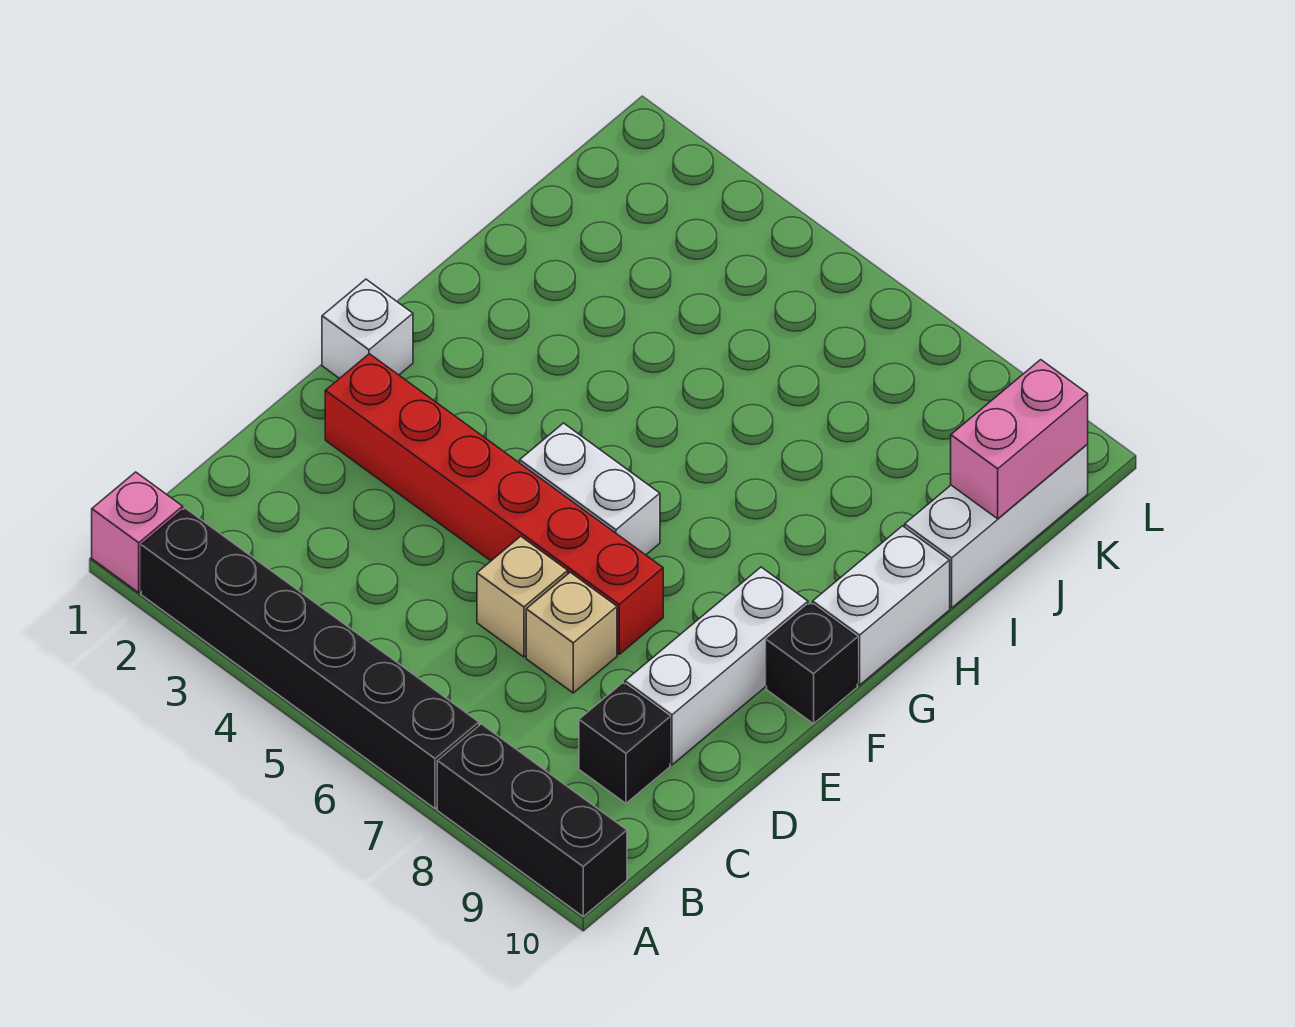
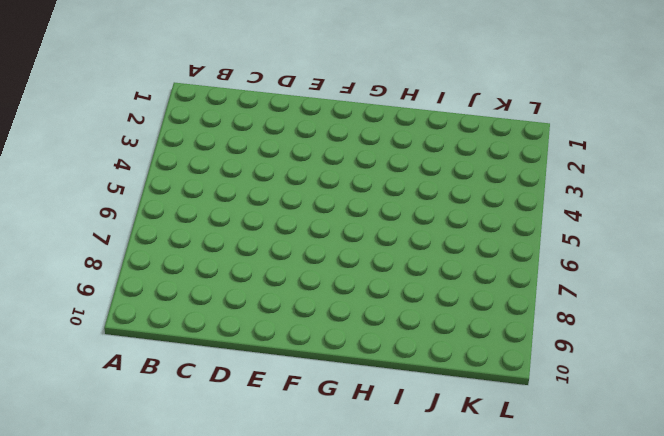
none -> pink 1x1 brick [92,472,183,593]
none -> black 1x6 brick [141,508,479,809]
none -> black 1x3 brick [437,724,627,916]

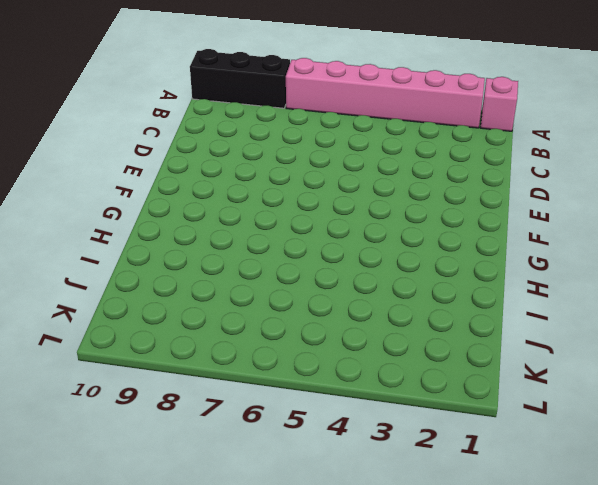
pink 1x6 brick [286,58,485,128] -> black 1x6 brick [141,508,479,809]
none -> black 1x1 brick [579,683,670,803]
none -> tan 1x1 brick [477,536,568,657]
none -> tan 1x1 brick [526,572,617,693]

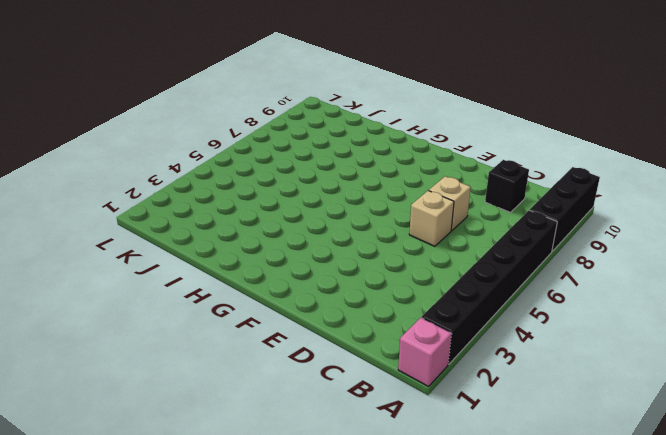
none -> white 1x3 brick [625,567,808,765]
none -> red 1x6 brick [325,354,663,654]
none -> white 1x1 brick [322,279,413,379]

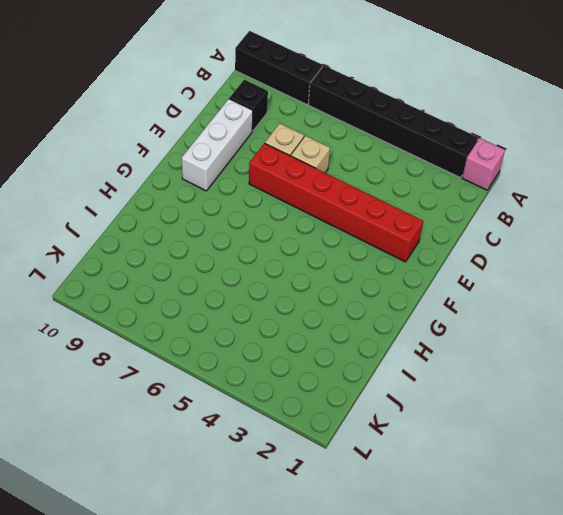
none -> white 1x1 brick [322,279,413,379]
none -> white 1x2 brick [520,423,660,555]
none -> black 1x1 brick [767,603,857,724]

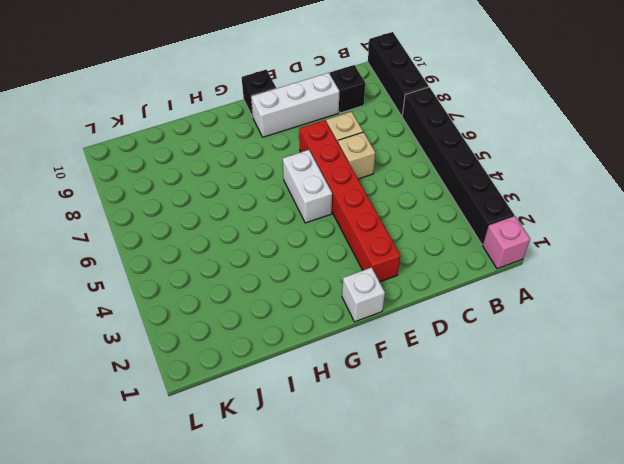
none -> white 1x2 brick [813,526,950,685]
none -> white 1x3 brick [905,444,1088,608]
none -> pink 1x2 brick [951,360,1088,519]

